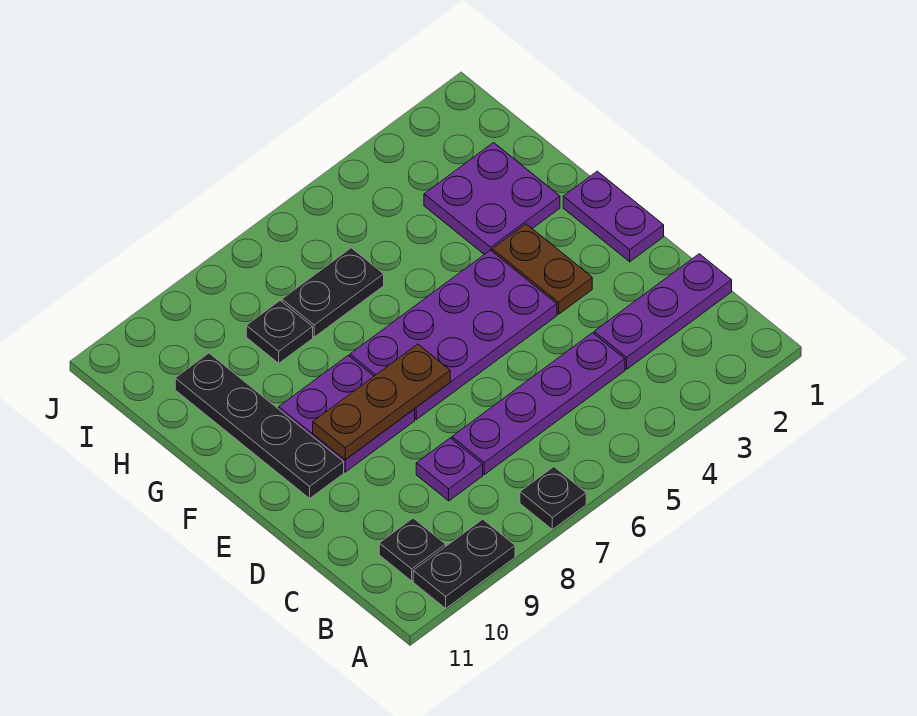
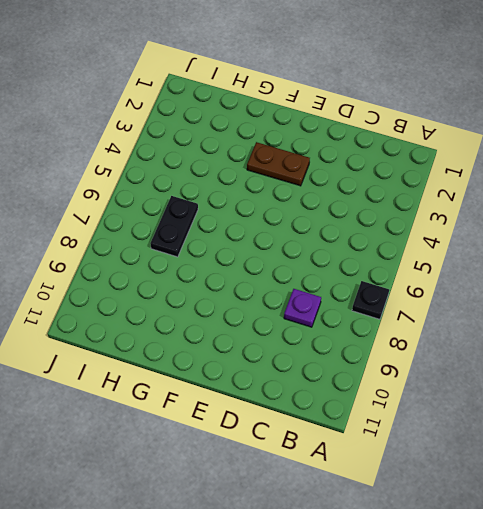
none -> black 1x2 plate [413,519,515,608]
none -> black 1x1 plate [379,518,446,581]
none -> purple 1x3 plate [594,254,732,369]

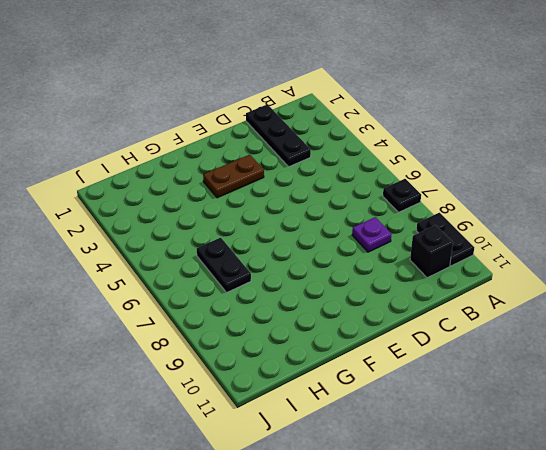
black 1x1 brick [410,225,453,278] -> black 1x1 plate [379,518,446,581]
black 1x3 plate [246,104,311,167] -> purple 1x3 plate [594,254,732,369]
none -> purple 1x4 plate [452,333,625,475]
none -> purple 1x2 plate [563,171,664,262]
none -> purple 2x4 plate [350,250,557,419]

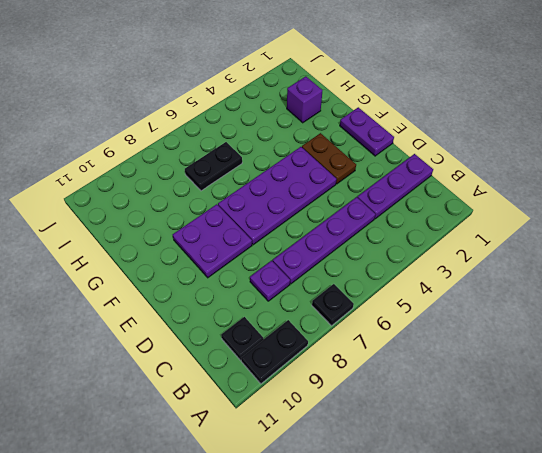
purple 1x1 brick [287,76,322,123] -> purple 2x2 plate [424,143,560,254]
none -> black 1x4 plate [175,353,344,498]
none -> black 1x1 plate [246,301,313,363]
none -> brown 1x3 plate [313,344,450,460]

